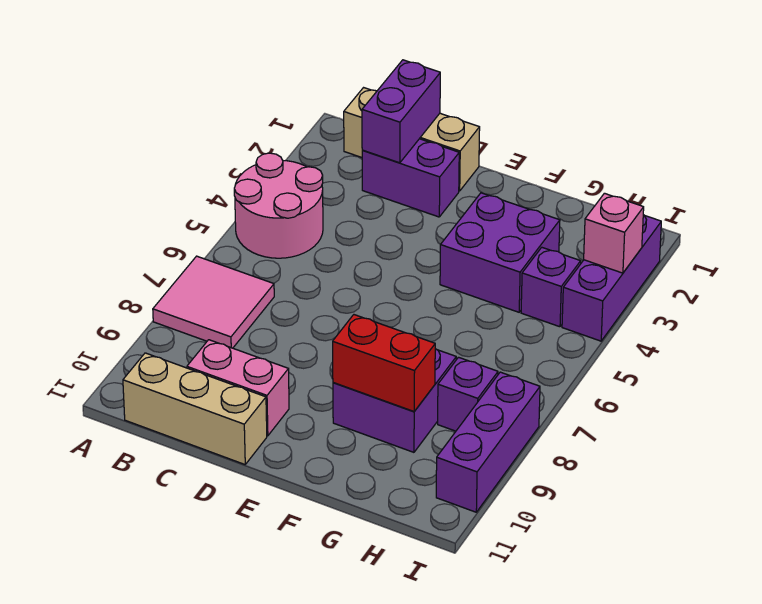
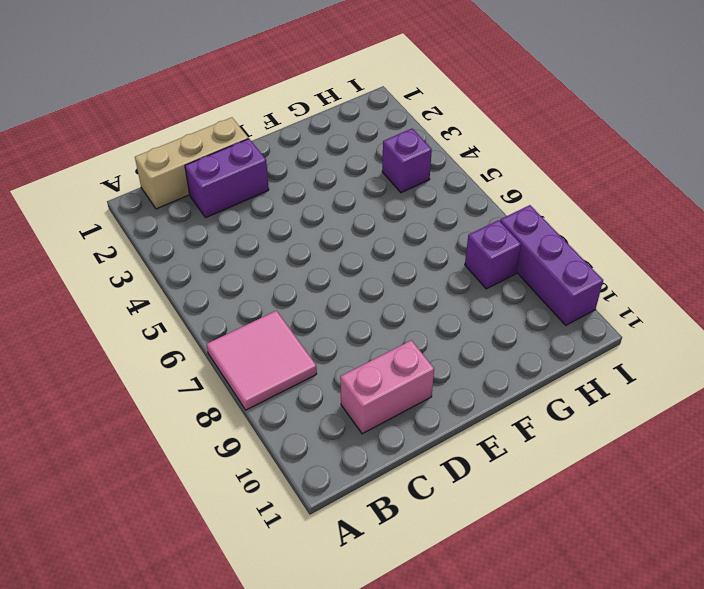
none -> pink 2x2 round brick [234,153,323,258]
none -> tan 1x3 brick [123,353,267,464]
none -> purple 2x2 brick [440,193,560,312]

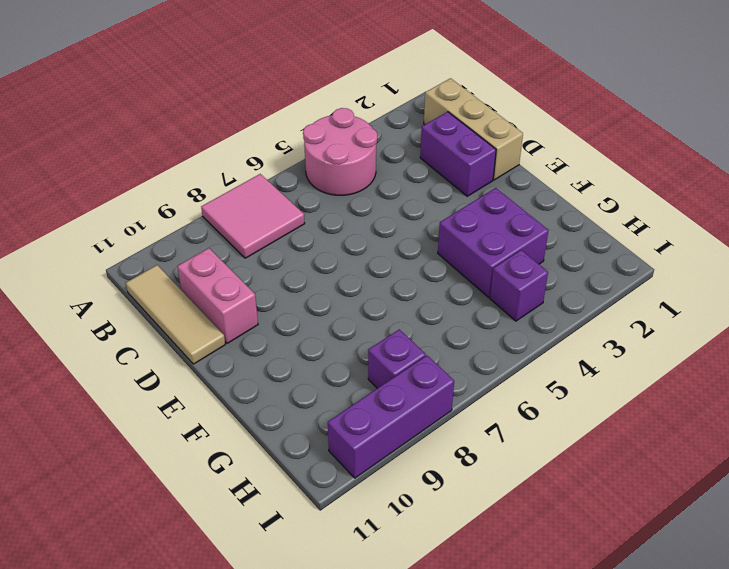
tan 1x3 tile [126,265,225,364] -> tan 1x3 brick [123,353,267,464]
none -> purple 2x2 brick [333,349,456,452]
none -> purple 1x3 brick [562,215,661,341]
none -> purple 1x2 brick [362,60,440,163]

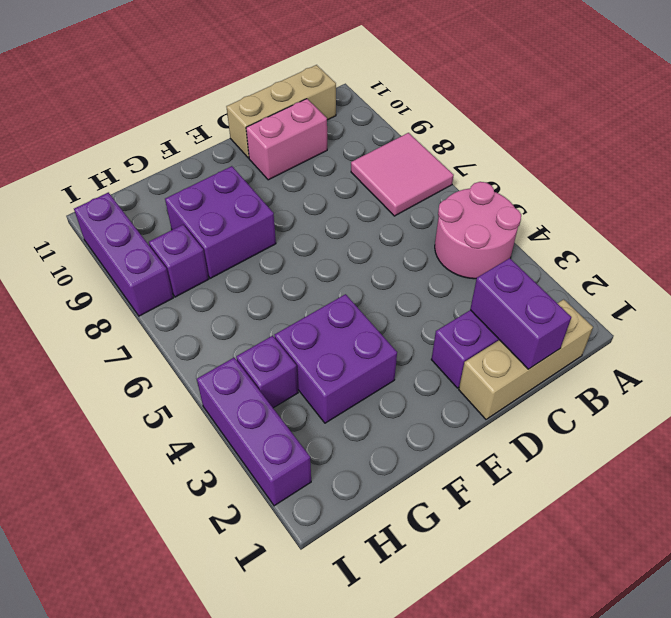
none -> red 1x2 brick [333,315,435,411]
none -> pink 1x1 brick [584,193,644,273]

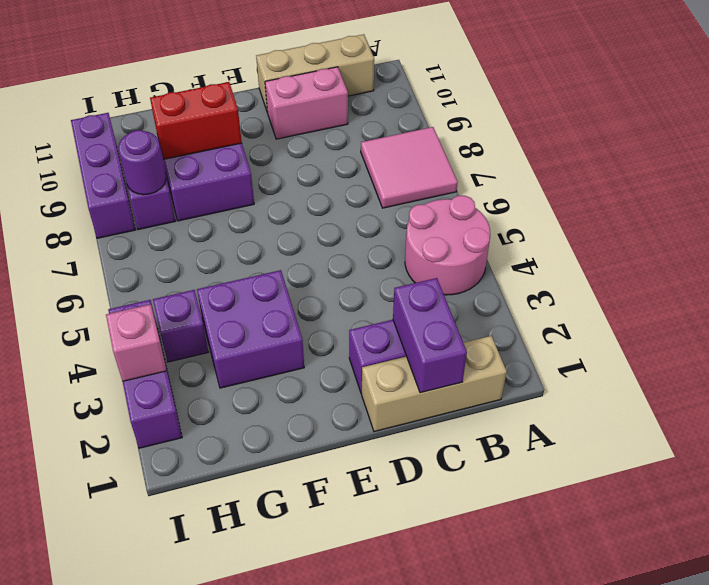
purple 1x1 round brick [118,130,166,195] -> none

